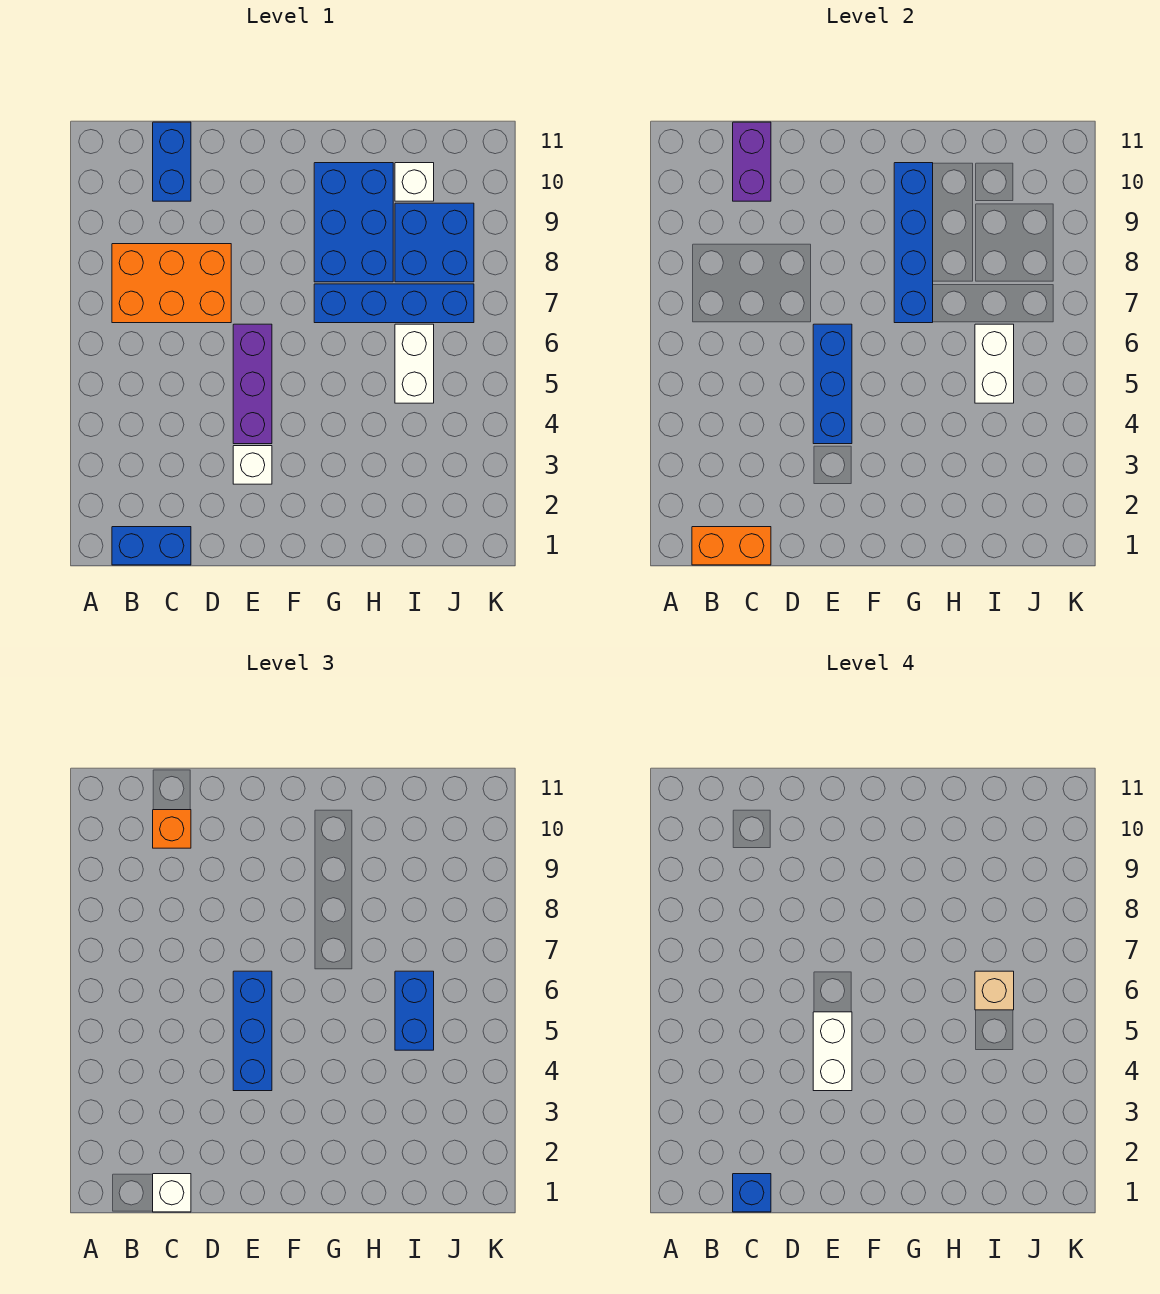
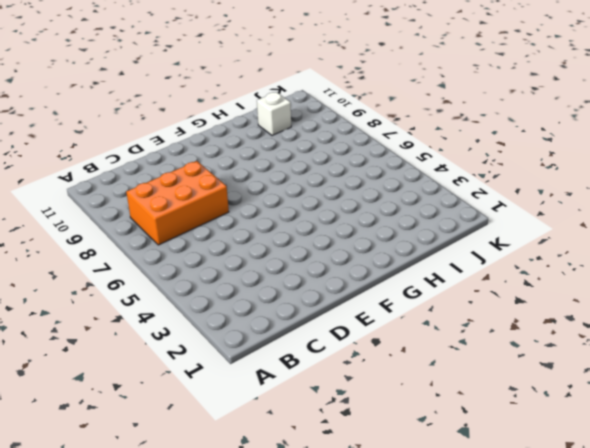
none -> blue 1x2 brick [112,527,191,565]
none -> blue 1x2 brick [153,122,191,201]
none -> white 1x1 brick [233,446,272,484]

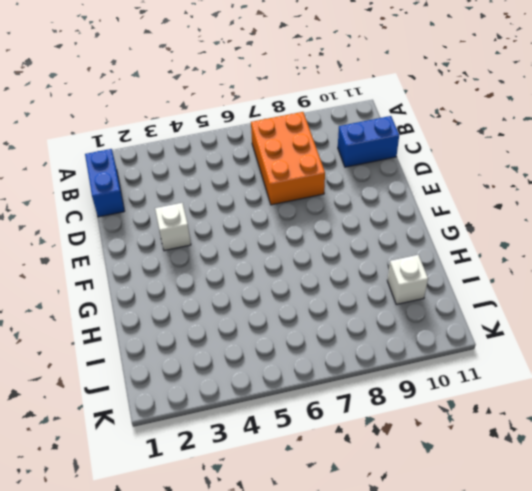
none -> purple 1x3 brick [233,324,272,444]
none -> blue 1x4 brick [314,284,474,323]
none -> blue 2x3 brick [314,163,393,282]

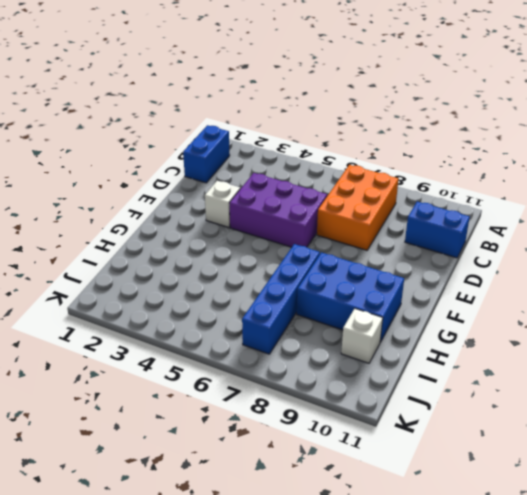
purple 2x3 brick [230,173,327,247] -> purple 1x3 brick [233,324,272,444]
none -> white 1x2 brick [395,324,434,403]
none -> blue 2x2 brick [395,203,474,282]
none -> orange 1x2 brick [692,527,771,565]

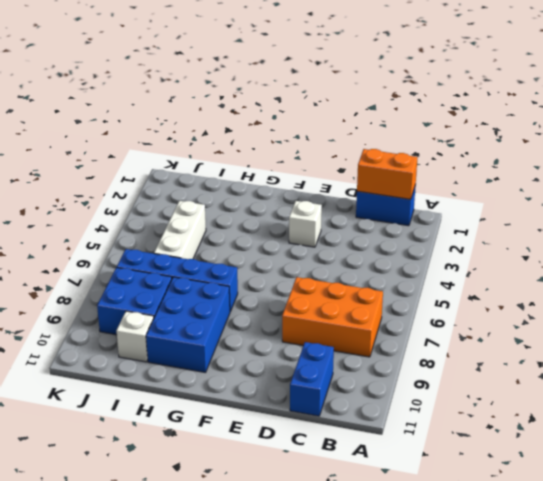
white 1x3 brick [154,201,206,259] -> white 1x2 brick [395,324,434,403]
none -> purple 1x3 brick [233,324,272,444]
none -> purple 1x2 brick [733,122,771,201]
none -> blue 1x3 brick [813,324,852,444]

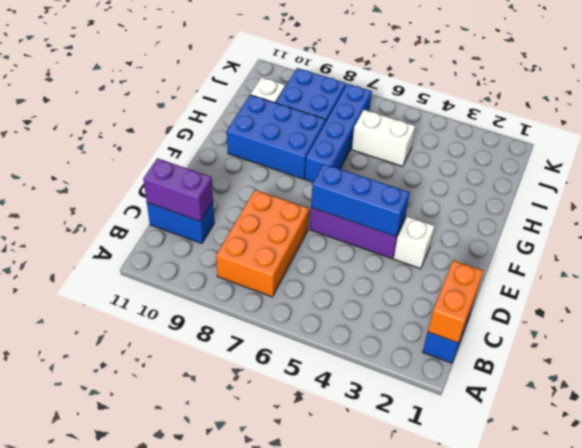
none -> blue 1x4 brick [894,163,933,323]
none -> white 1x2 brick [975,324,1014,403]
none -> white 1x1 brick [153,1174,191,1212]

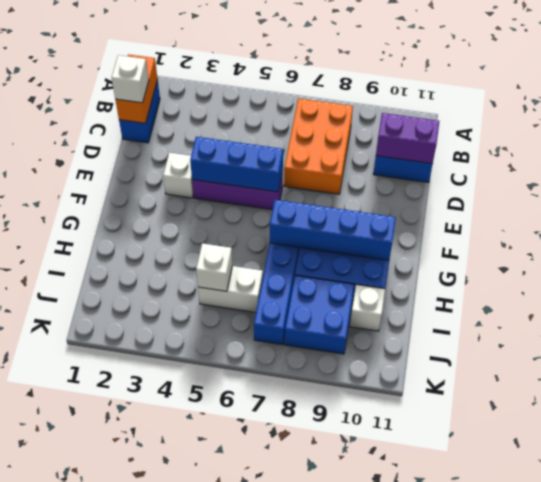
white 1x1 brick [196,243,232,291] -> white 1x2 brick [975,324,1014,403]
none -> orange 1x1 brick [153,810,191,848]
none -> blue 1x3 brick [233,971,272,1091]
none -> blue 1x2 brick [395,971,434,1050]

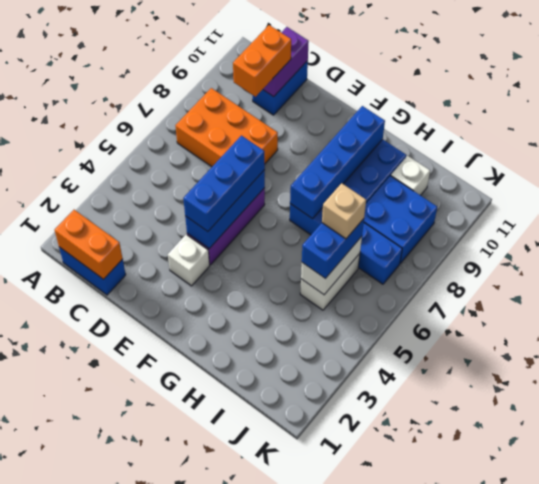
orange 1x2 brick [233,25,291,97] -> orange 1x1 brick [153,810,191,848]
none -> white 1x1 brick [153,1174,191,1212]
none -> blue 1x1 brick [733,1174,771,1212]
none -> white 1x2 brick [813,1012,852,1091]

